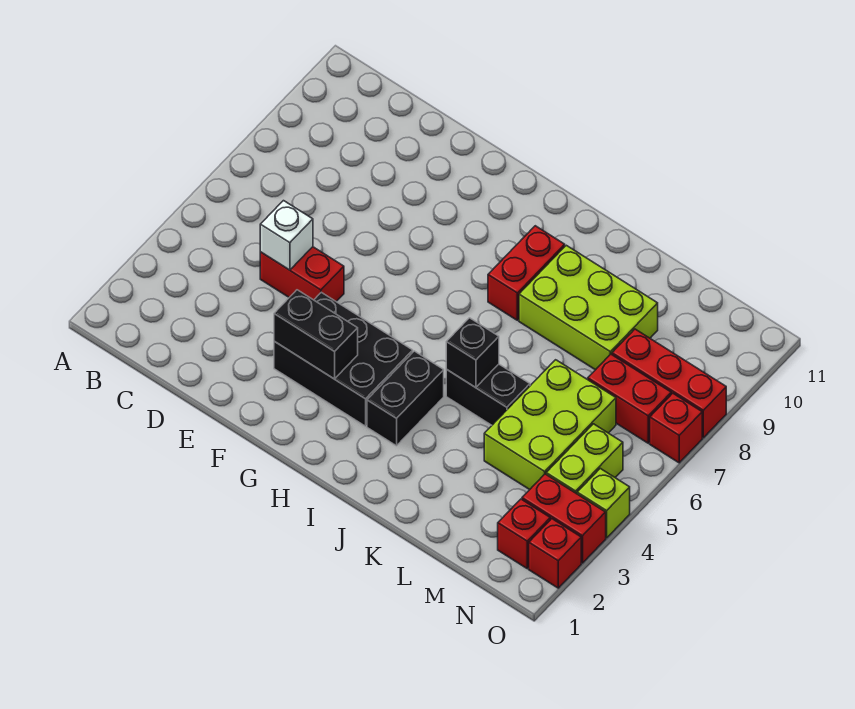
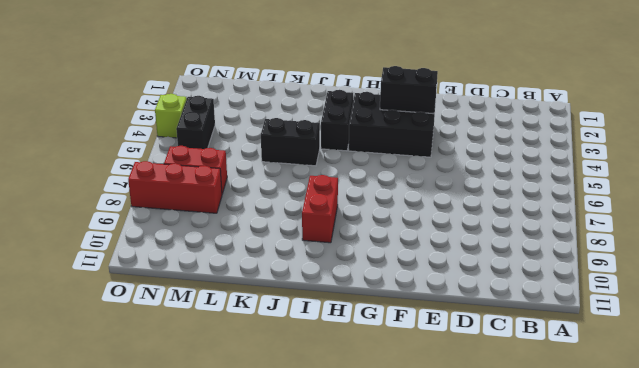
black 1x2 brick [176,96,215,149] -> lime 1x2 brick [546,424,623,494]
none -> red 1x2 brick [260,247,344,301]
none -> lime 2x3 brick [519,245,658,370]
none -> lime 2x3 brick [484,360,616,490]

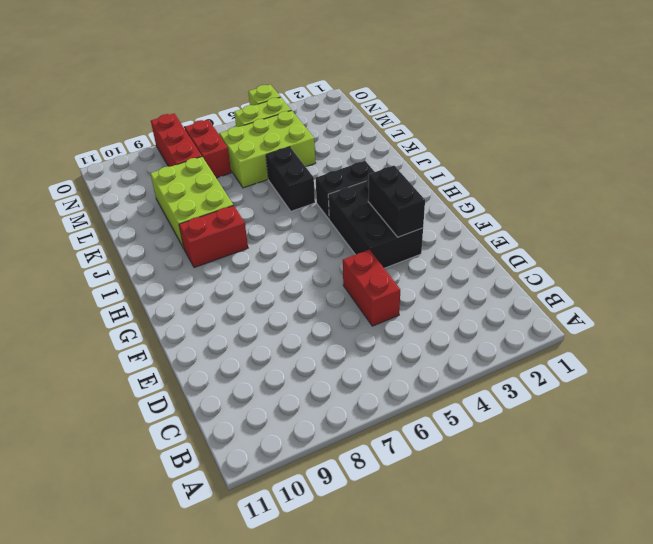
none -> red 1x1 brick [498,499,550,568]
none -> red 1x2 brick [522,474,606,563]
none -> red 1x1 brick [529,519,581,588]

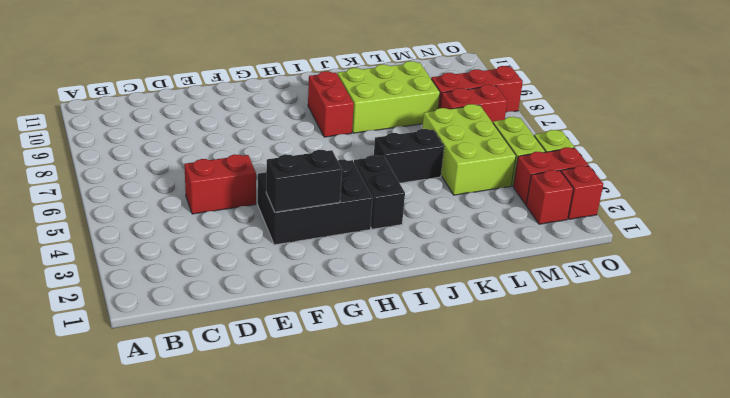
none -> red 1x1 brick [650,393,702,463]
none -> white 1x1 brick [260,201,313,270]
none -> black 1x1 brick [446,318,499,388]

